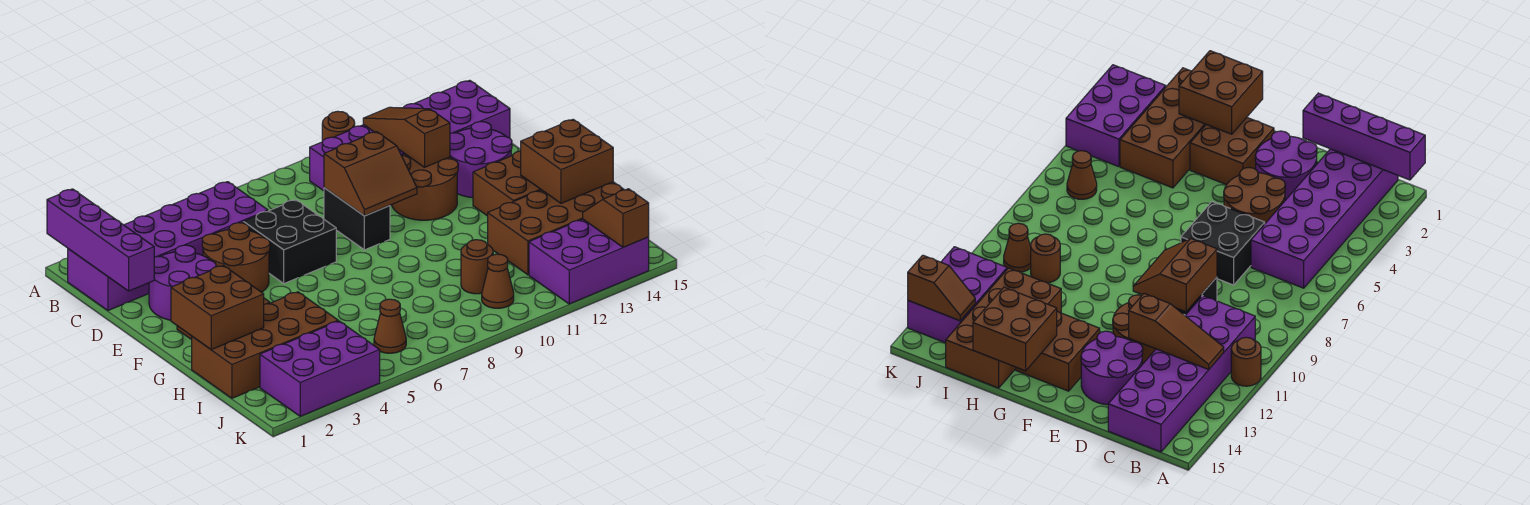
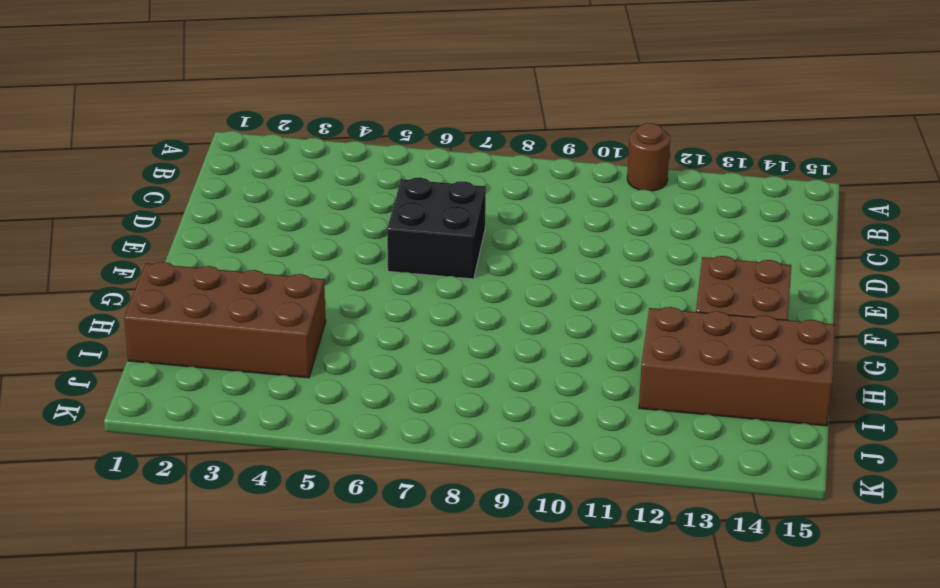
none -> purple 2x6 brick [68,182,268,311]
none -> purple 2x6 brick [310,80,510,191]
none -> purple 2x2 round brick [149,245,216,320]

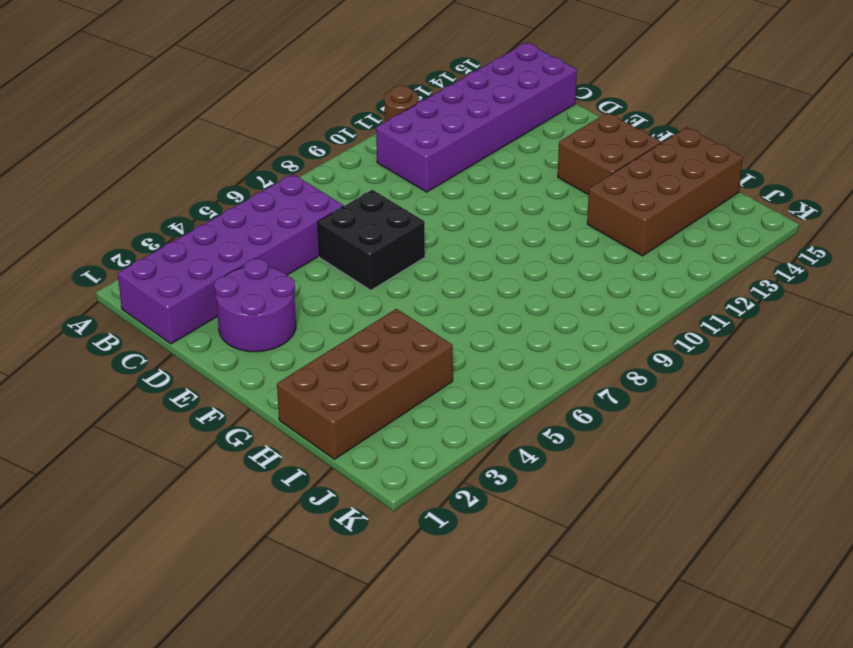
none -> brown 2x2 round brick [202,223,270,292]
none -> black 1x2 brick [324,188,390,250]
none -> brown 2x2 round brick [392,154,458,220]

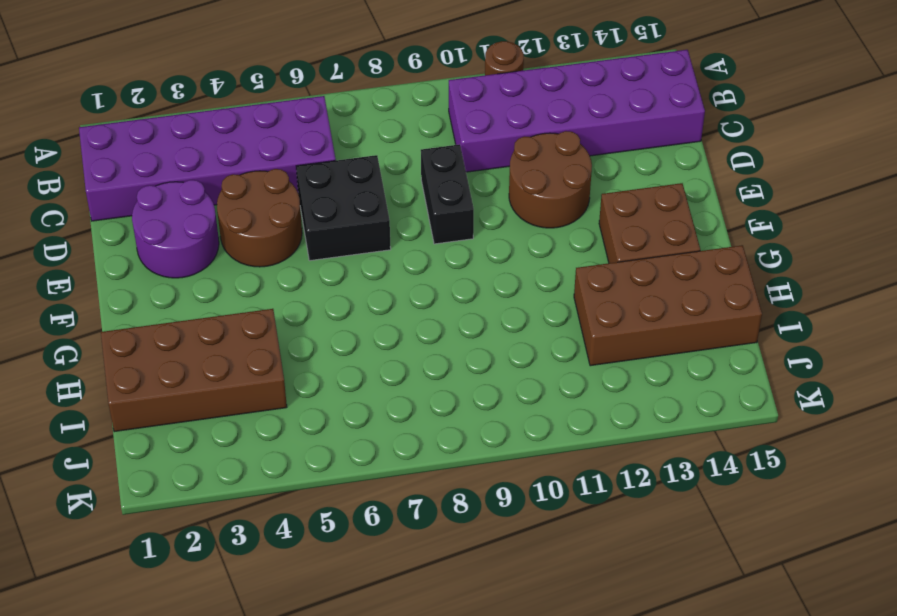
none -> purple 2x2 round brick [450,122,512,198]
none -> brown 2x2 brick [1190,118,1274,185]
none -> brown 1x1 round brick [461,240,493,294]

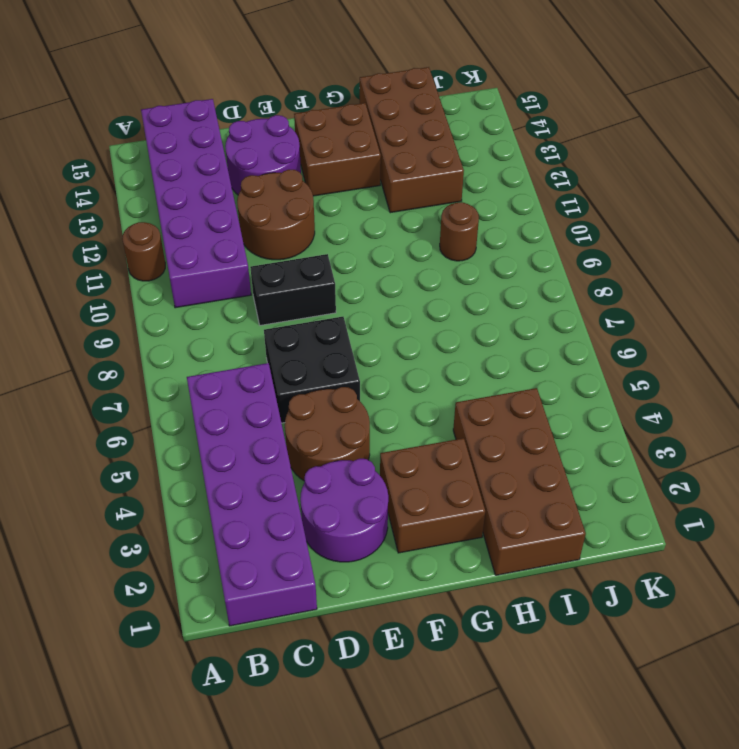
none -> purple 2x3 brick [260,321,380,416]
none -> brown 1x1 cone [374,299,406,353]
none -> brown 1x1 cone [482,254,514,308]

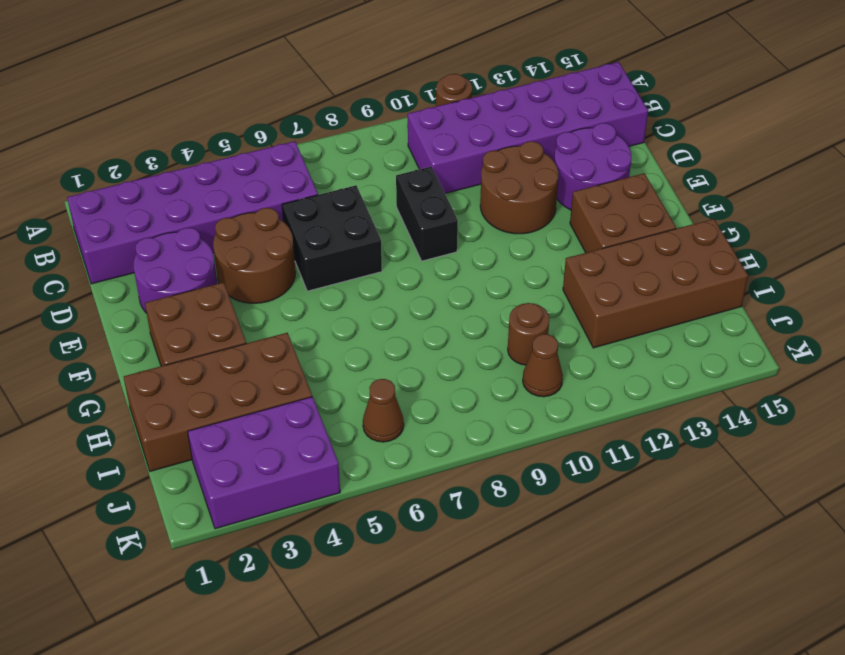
none -> purple 2x3 brick [529,219,649,304]
none -> purple 1x4 brick [47,189,154,291]
none -> brown 1x3 slope [363,107,450,167]

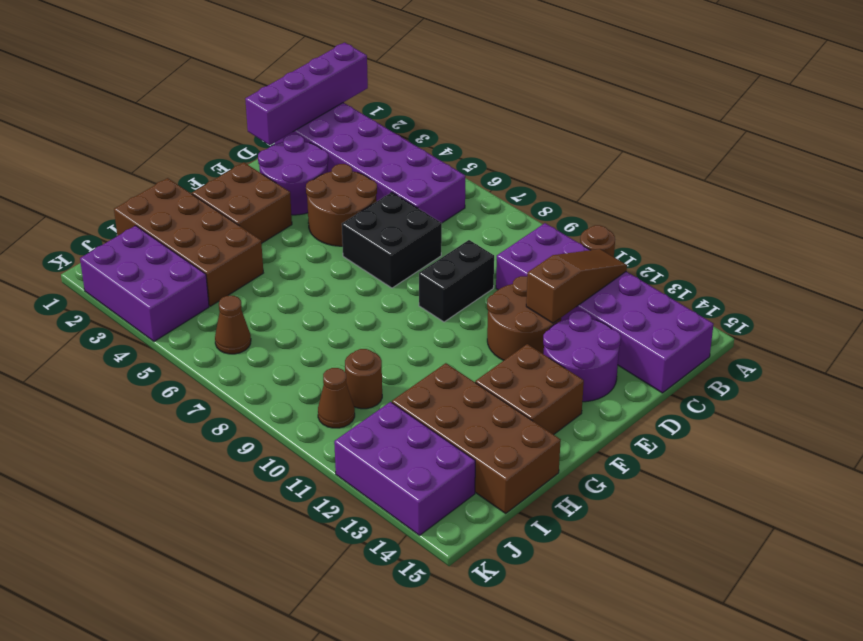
none -> brown 2x2 slope [324,132,417,216]
none -> brown 2x2 brick [171,266,264,349]
none -> brown 2x2 brick [521,120,613,203]

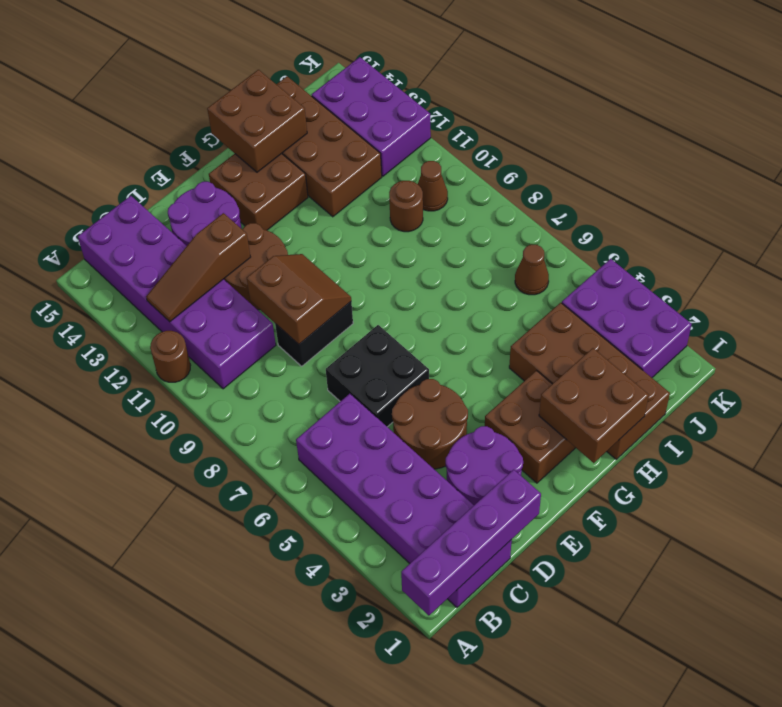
none -> brown 1x2 slope [583,189,649,247]

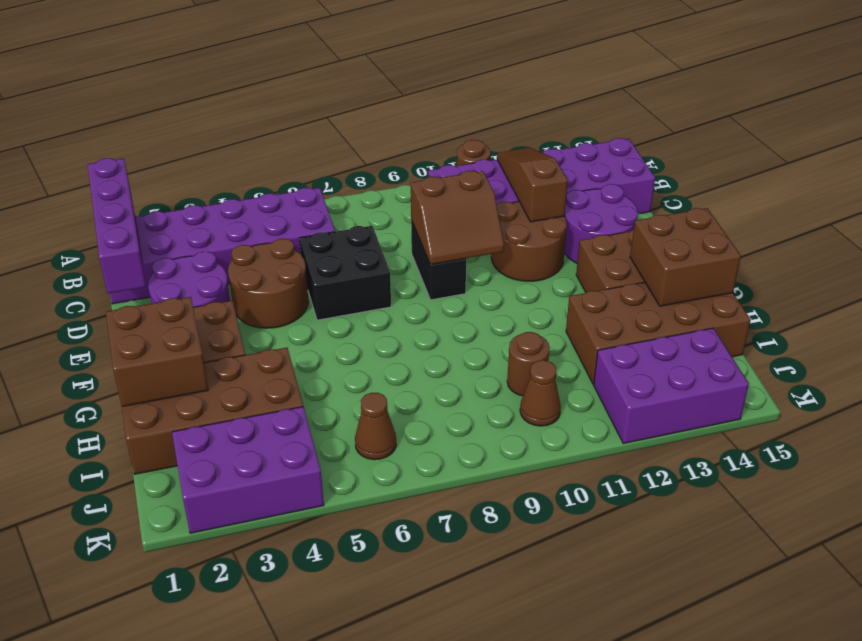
none -> brown 1x2 slope [583,189,649,247]

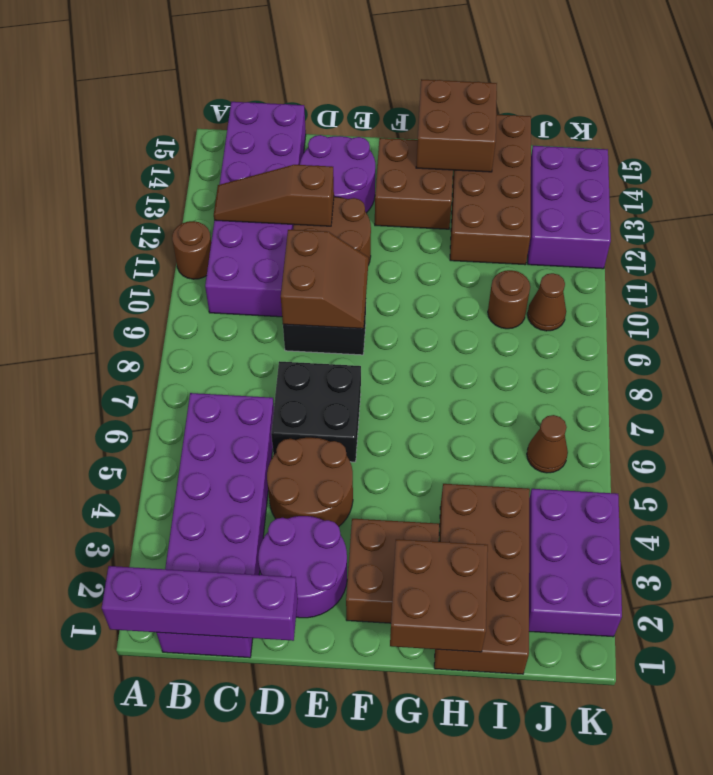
none -> brown 1x2 slope [583,189,649,247]

